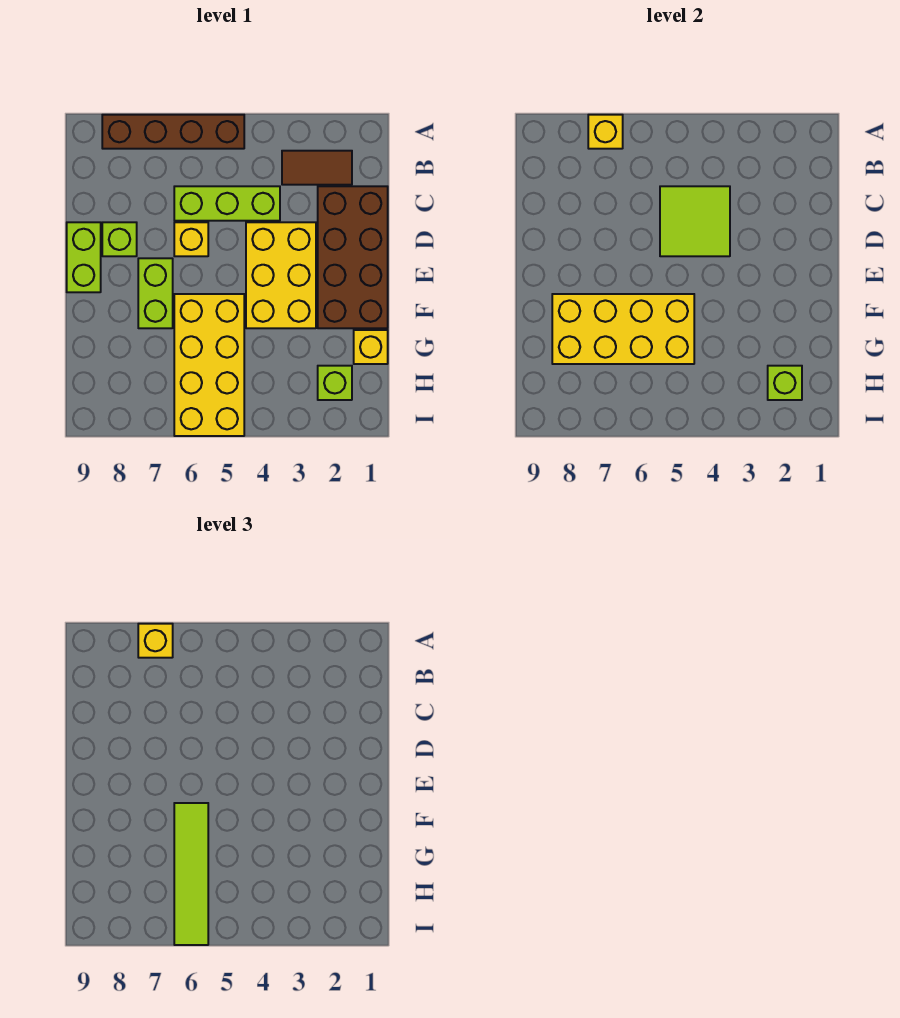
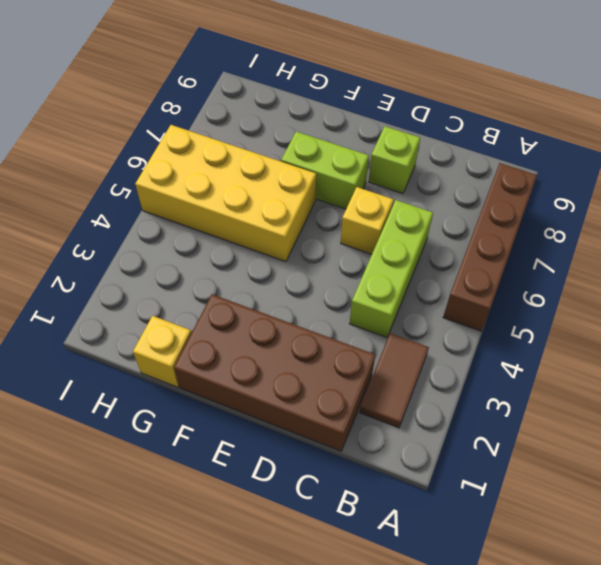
none -> yellow 2x3 brick [246,222,316,328]
none -> lime 1x2 brick [67,222,101,292]
none -> lime 1x1 brick [318,366,352,400]

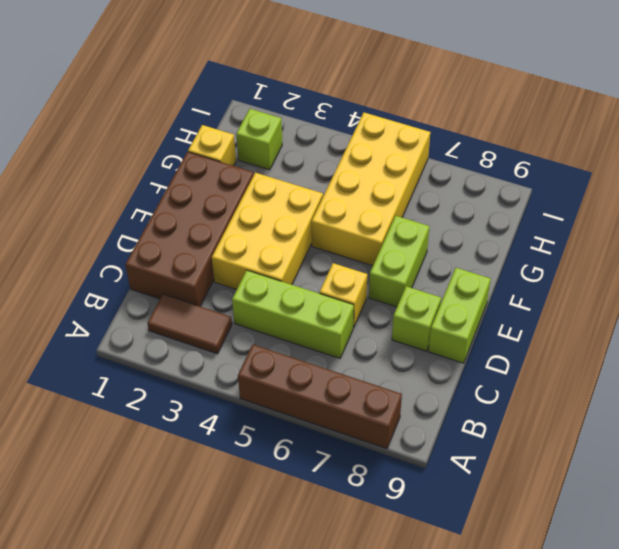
none -> yellow 1x1 brick [588,115,623,149]
none -> lime 2x2 tile [660,186,730,256]
none -> yellow 2x4 brick [552,294,694,364]

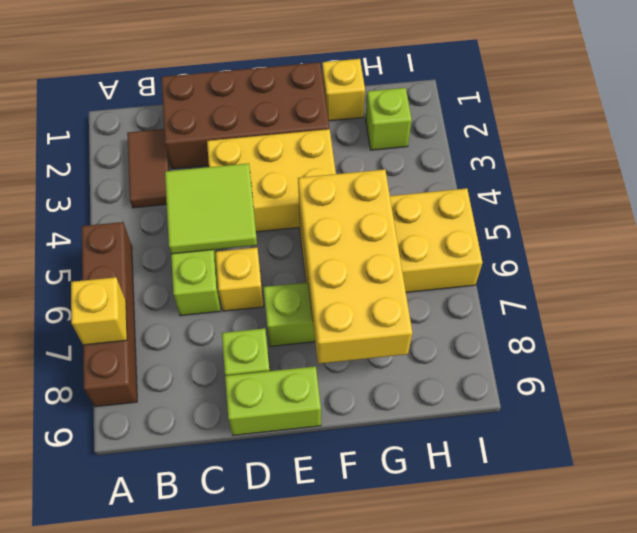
none -> lime 1x1 brick [768,366,802,400]
none -> yellow 1x1 brick [138,624,173,658]
none -> lime 1x4 tile [174,803,208,945]

